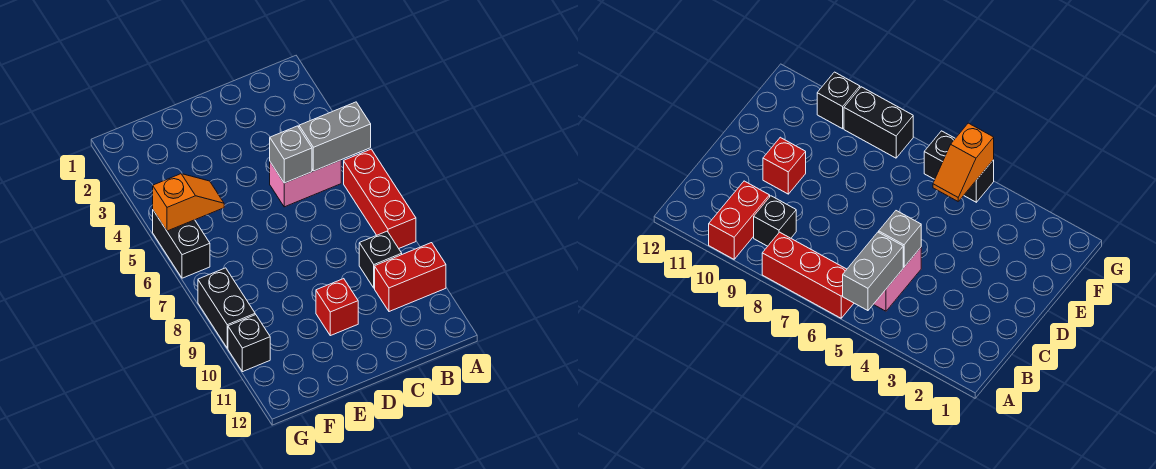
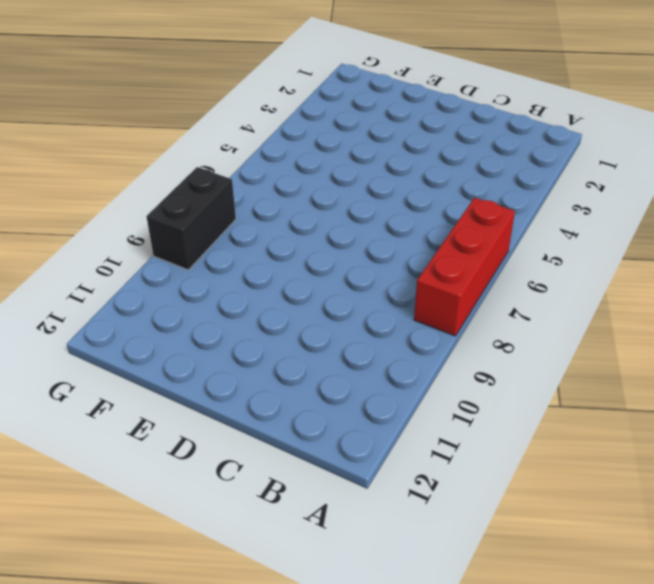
none -> red 1x2 brick [375,243,446,312]
none -> pink 1x2 brick [270,160,341,207]

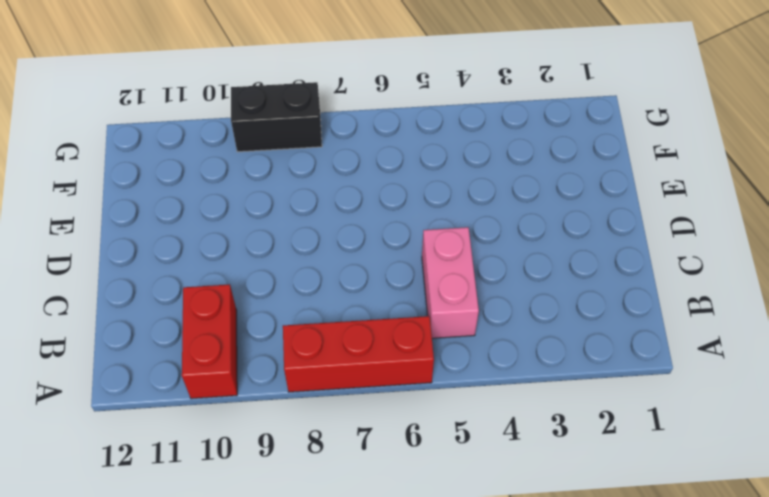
none -> black 1x1 brick [359,231,402,288]
none -> red 1x1 brick [316,279,358,336]

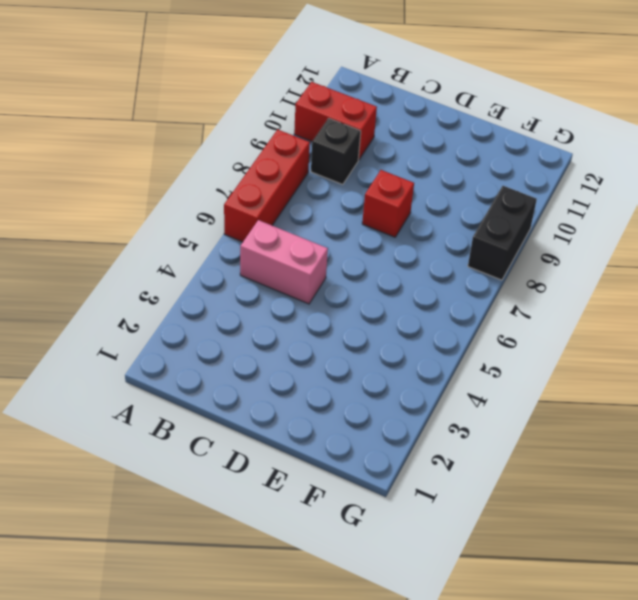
red 1x1 brick [362,170,414,237] -> red 1x1 brick moved to [316,279,358,336]
none -> black 1x2 brick [153,211,210,278]
none -> black 1x1 brick [228,315,270,372]

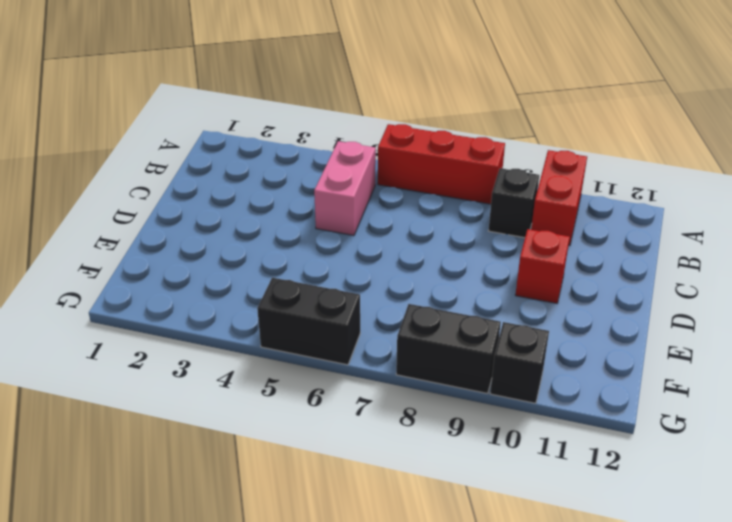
none -> grey 1x2 brick [299,102,371,171]
none -> grey 1x1 brick [270,126,312,183]

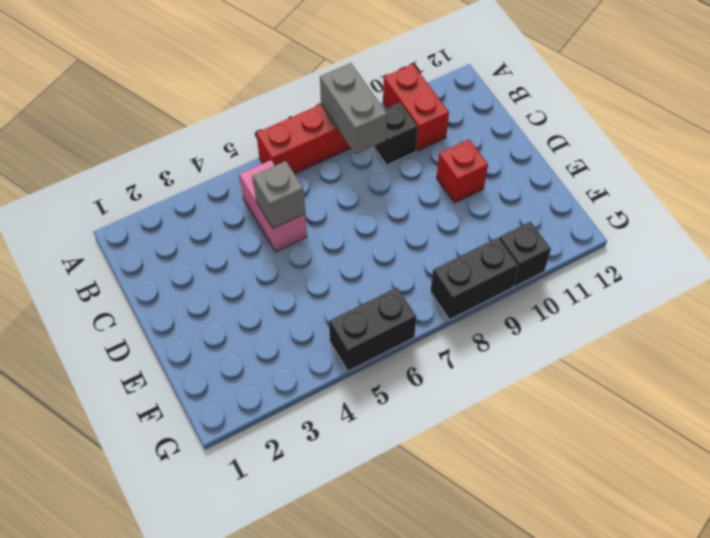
grey 1x2 brick [320,63,387,154] -> grey 1x2 brick moved to [299,102,371,171]
none -> orange 1x2 slope [153,174,224,231]

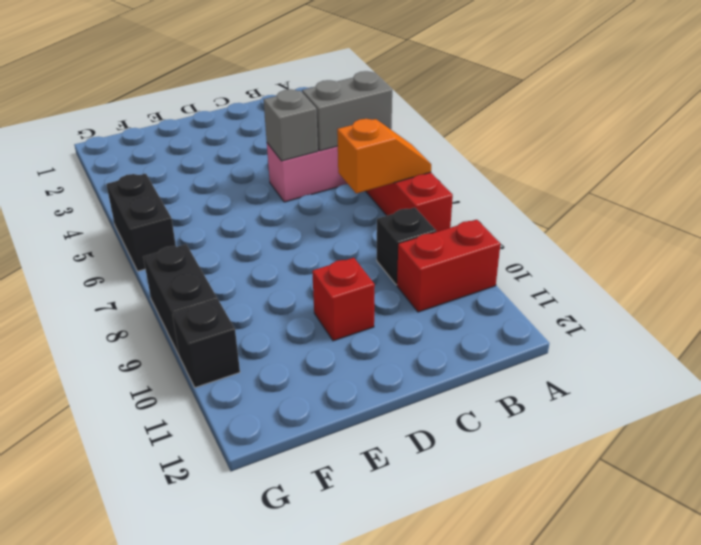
orange 1x2 slope [337,119,431,194] -> orange 1x2 slope moved to [153,174,224,231]

